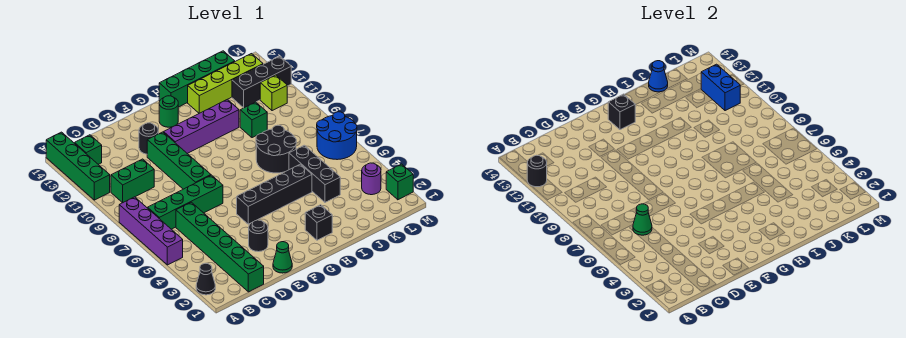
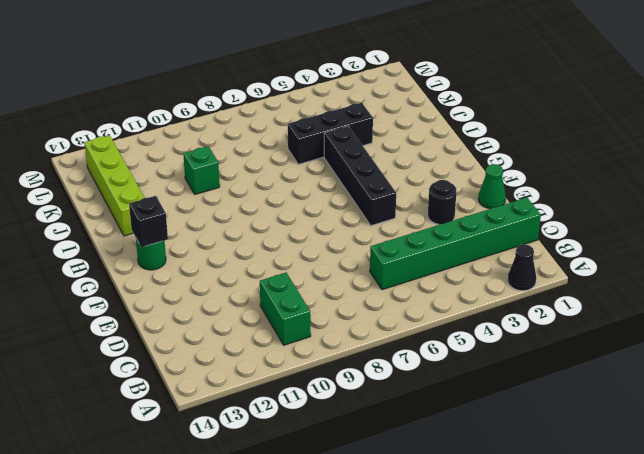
none -> purple 1x4 brick [119,197,183,265]
none -> green 1x4 brick [46,132,110,200]
none -> green 1x4 brick [148,175,223,229]
none -> green 1x1 brick [75,135,102,164]

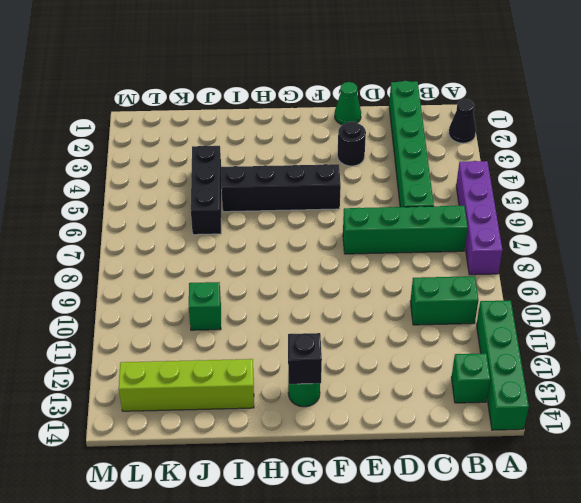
none -> green 1x4 brick [147,132,211,189]
none -> black 1x1 round brick [139,123,158,154]
none -> purple 1x4 brick [164,99,239,154]
none -> black 1x1 brick [305,205,332,240]

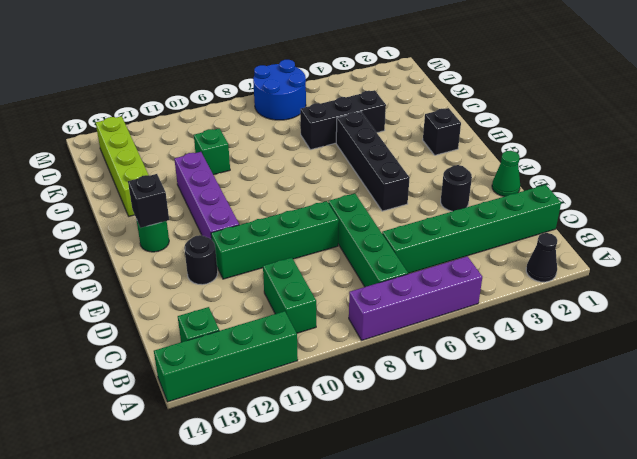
none -> green 1x4 brick [159,51,235,107]
none -> black 2x2 round brick [256,125,296,173]
none -> black 1x3 brick [232,56,291,108]
none -> purple 1x1 round brick [362,163,381,195]

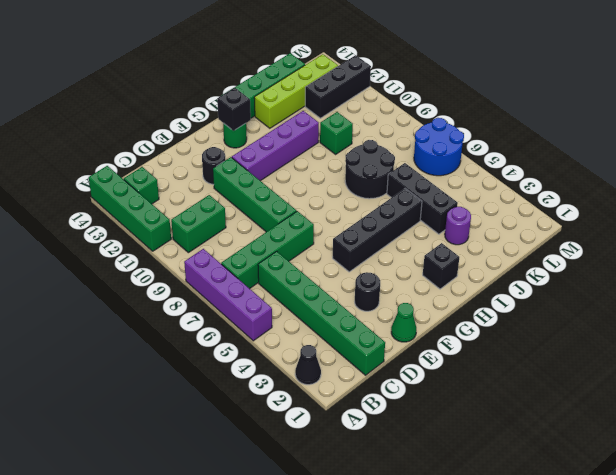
purple 1x1 round brick [445,207,471,245] -> purple 1x1 round brick moved to [362,163,381,195]
none -> lime 1x1 brick [260,75,287,111]
none -> green 1x1 brick [386,164,413,200]
none -> black 1x1 round brick [527,155,547,187]
none -> green 1x1 cone [633,204,652,235]

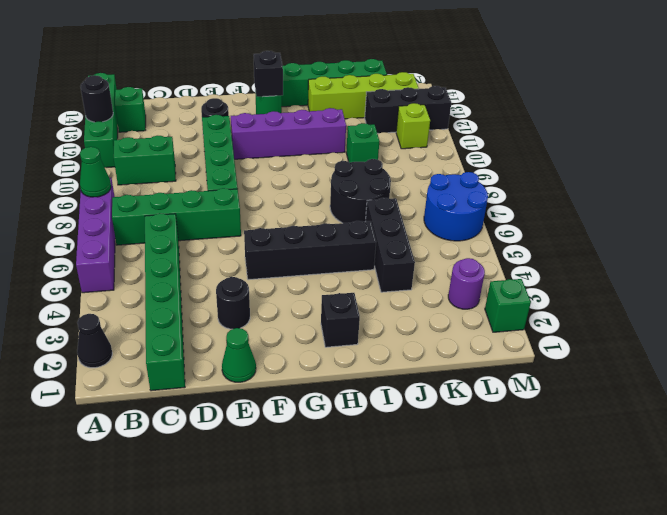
green 1x1 cone [80,147,111,197] -> green 1x1 cone moved to [633,204,652,235]
none -> blue 1x1 cone [649,61,668,92]
none -> blue 1x2 brick [701,64,740,111]

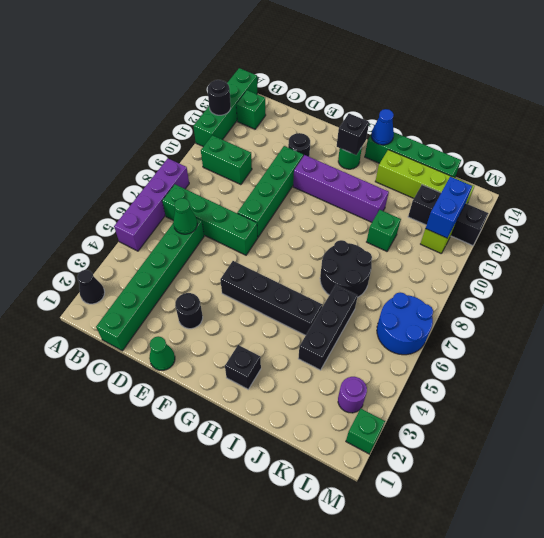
blue 1x1 cone [371,109,394,145] -> blue 1x1 cone moved to [649,61,668,92]

